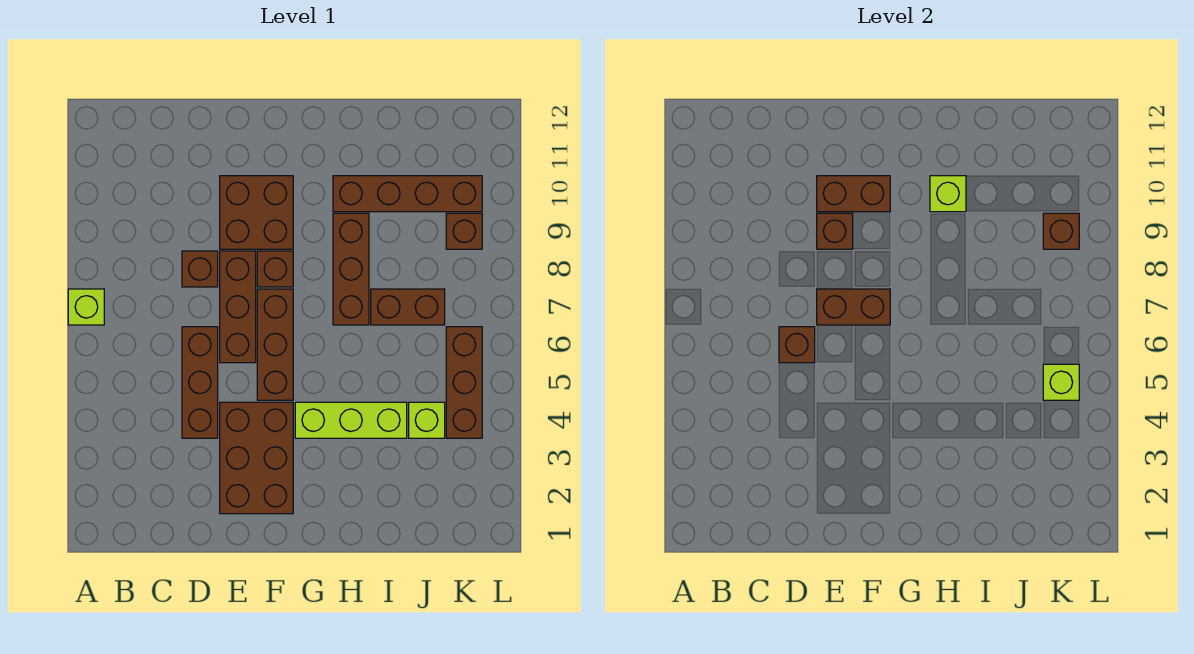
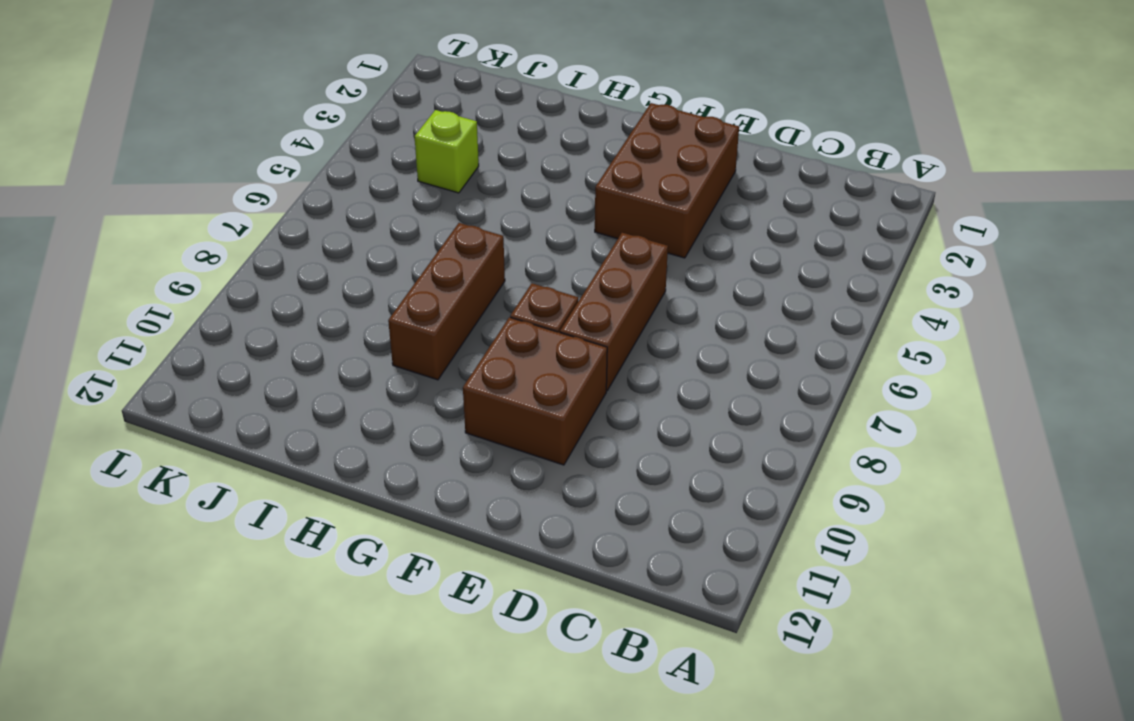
none -> lime 1x1 brick [68,289,104,325]
none -> brown 1x3 brick [182,327,218,438]
none -> brown 1x1 brick [182,251,218,287]

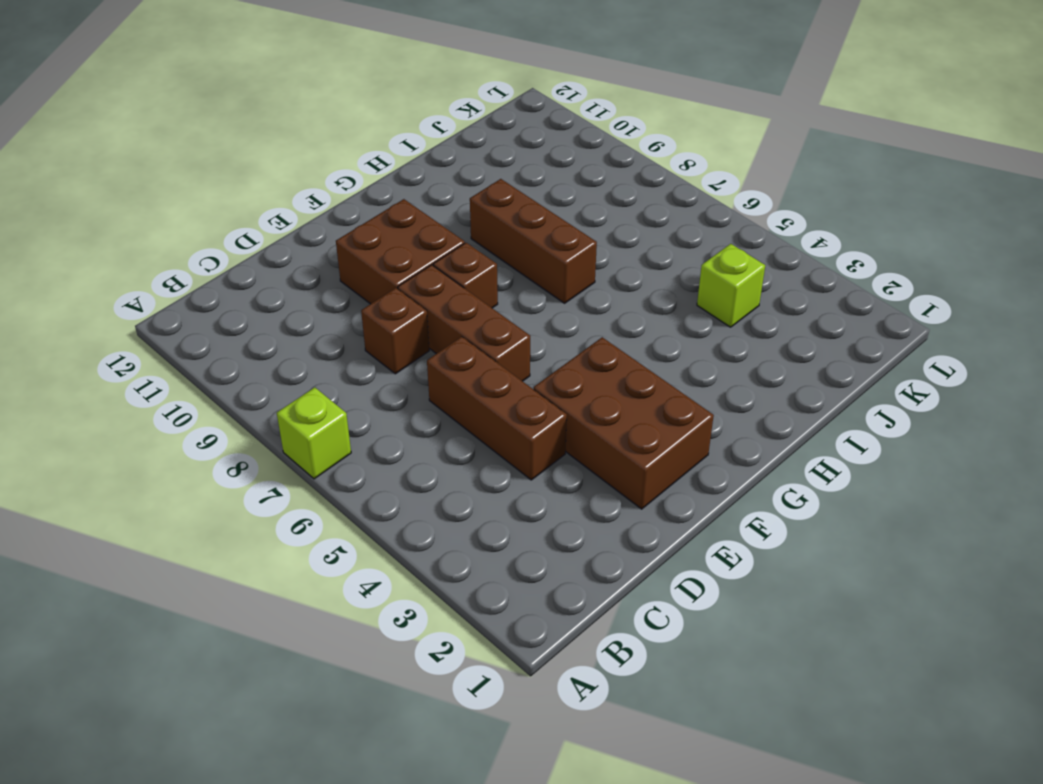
none -> brown 1x3 brick [257,289,293,400]
none -> lime 1x3 brick [295,402,407,438]
none -> brown 1x4 brick [333,176,482,212]

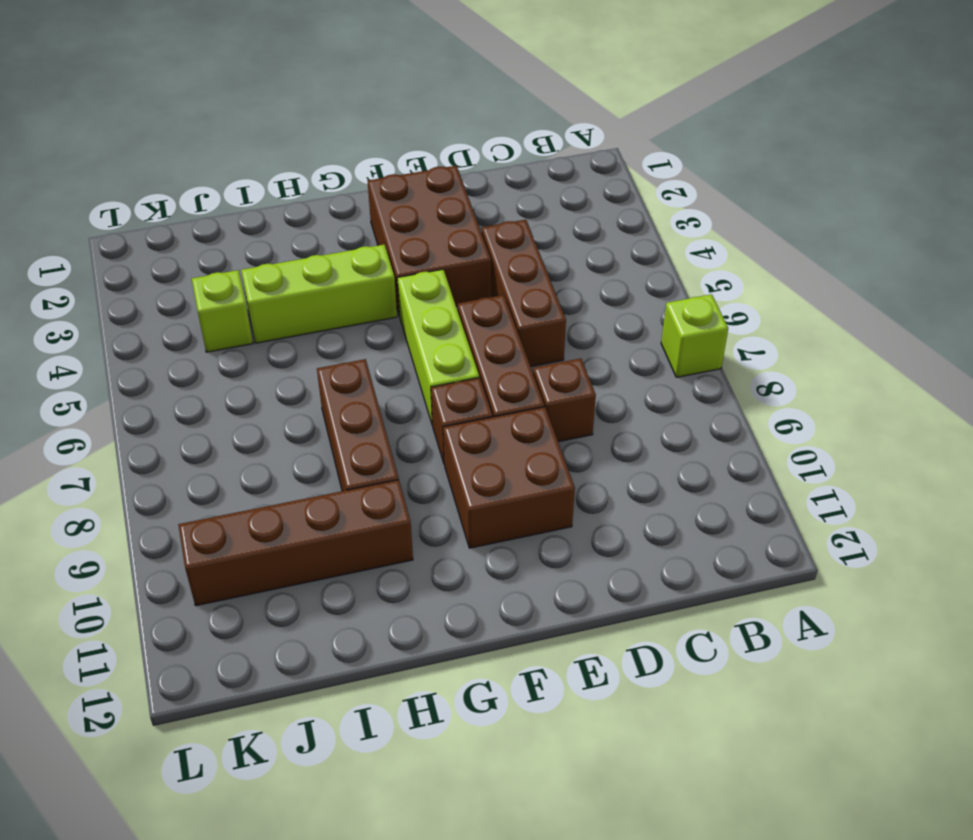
lime 1x3 brick [397,269,479,425] -> brown 1x3 brick [257,289,293,400]
none -> brown 1x2 brick [371,289,445,325]
none -> brown 1x3 brick [446,327,482,438]
none -> brown 1x1 brick [446,213,482,249]

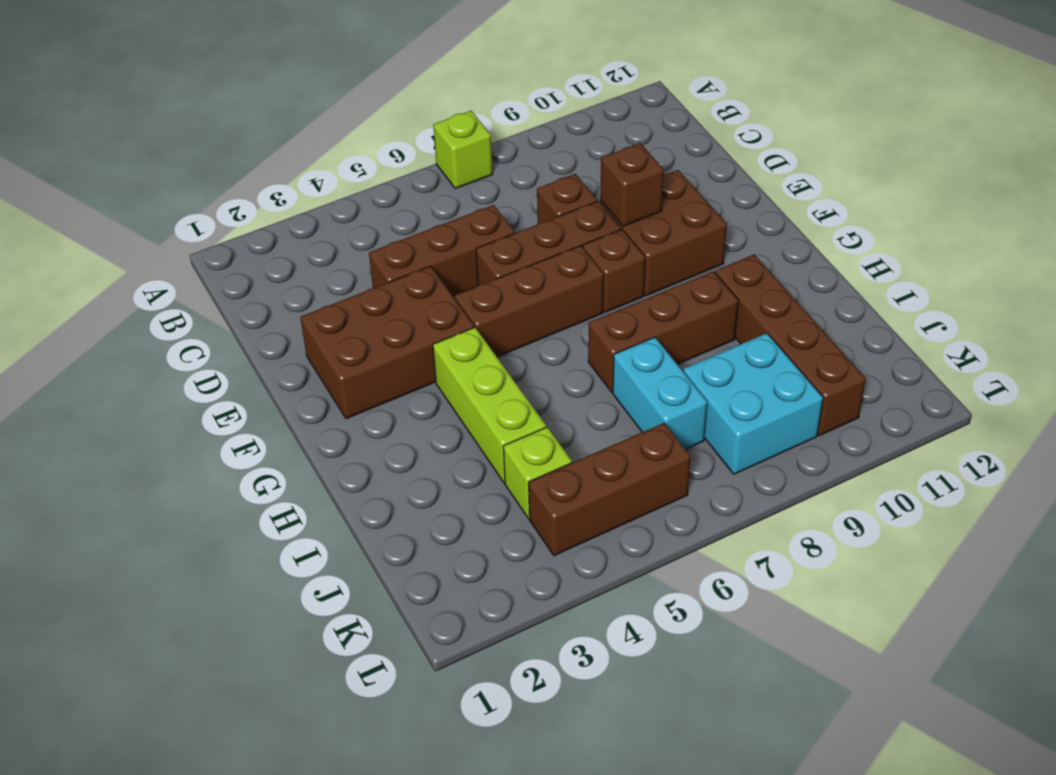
cyan 1x2 brick [613,337,707,449] -> brown 1x2 brick [371,289,445,325]
cyan 2x2 brick [683,333,823,474] -> brown 1x1 brick [446,213,482,249]
none -> brown 1x1 brick [779,327,815,363]
none -> brown 1x2 brick [817,289,890,325]
none -> brown 1x2 brick [817,176,890,212]

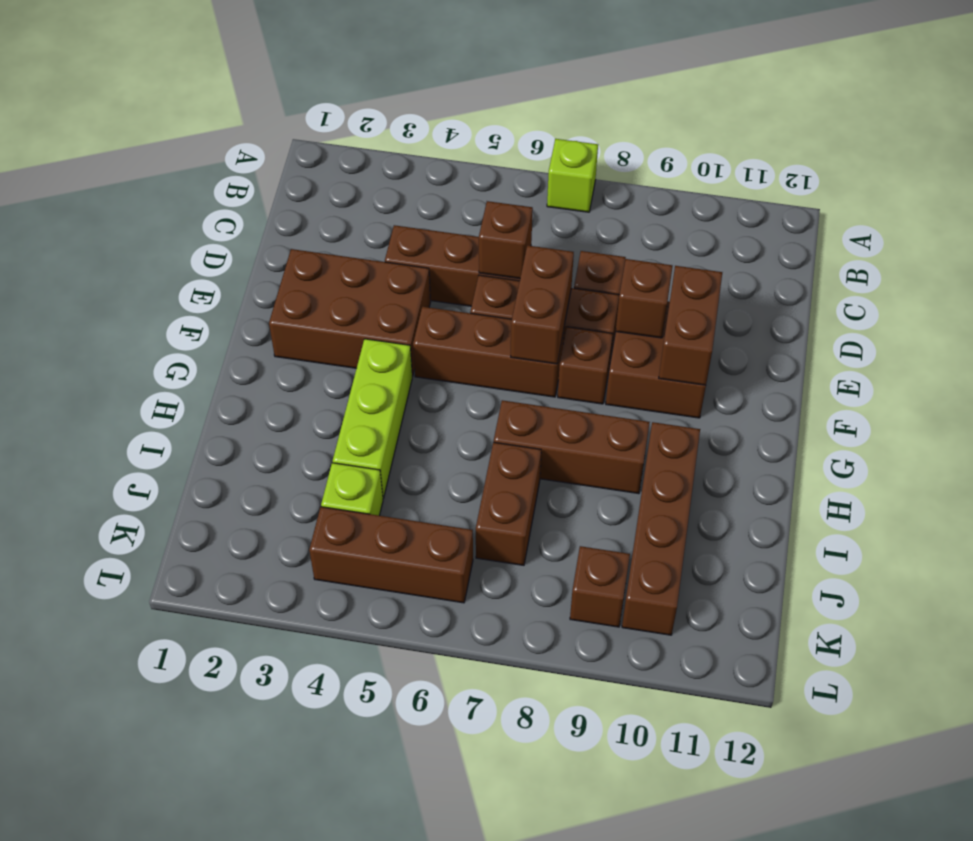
none -> lime 1x1 brick [930,176,966,212]
none -> lime 1x1 brick [1043,364,1079,400]
none -> brown 1x1 brick [1043,213,1079,249]

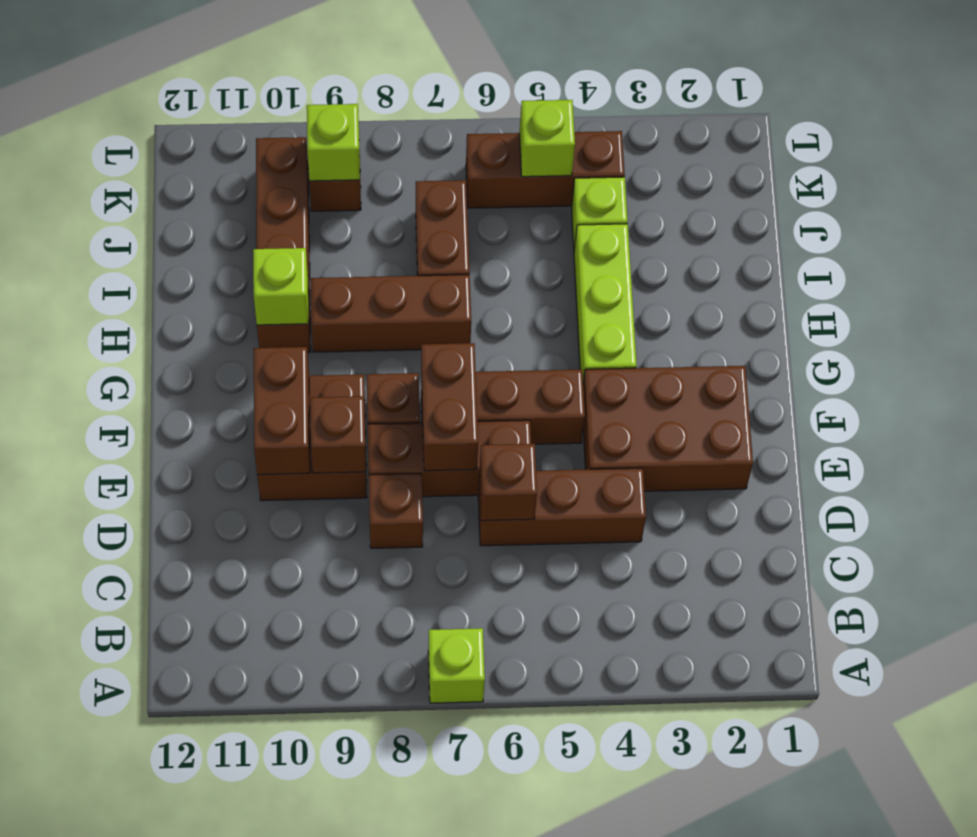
lime 1x1 brick [307,104,360,181] -> brown 1x1 brick [1043,213,1079,249]

